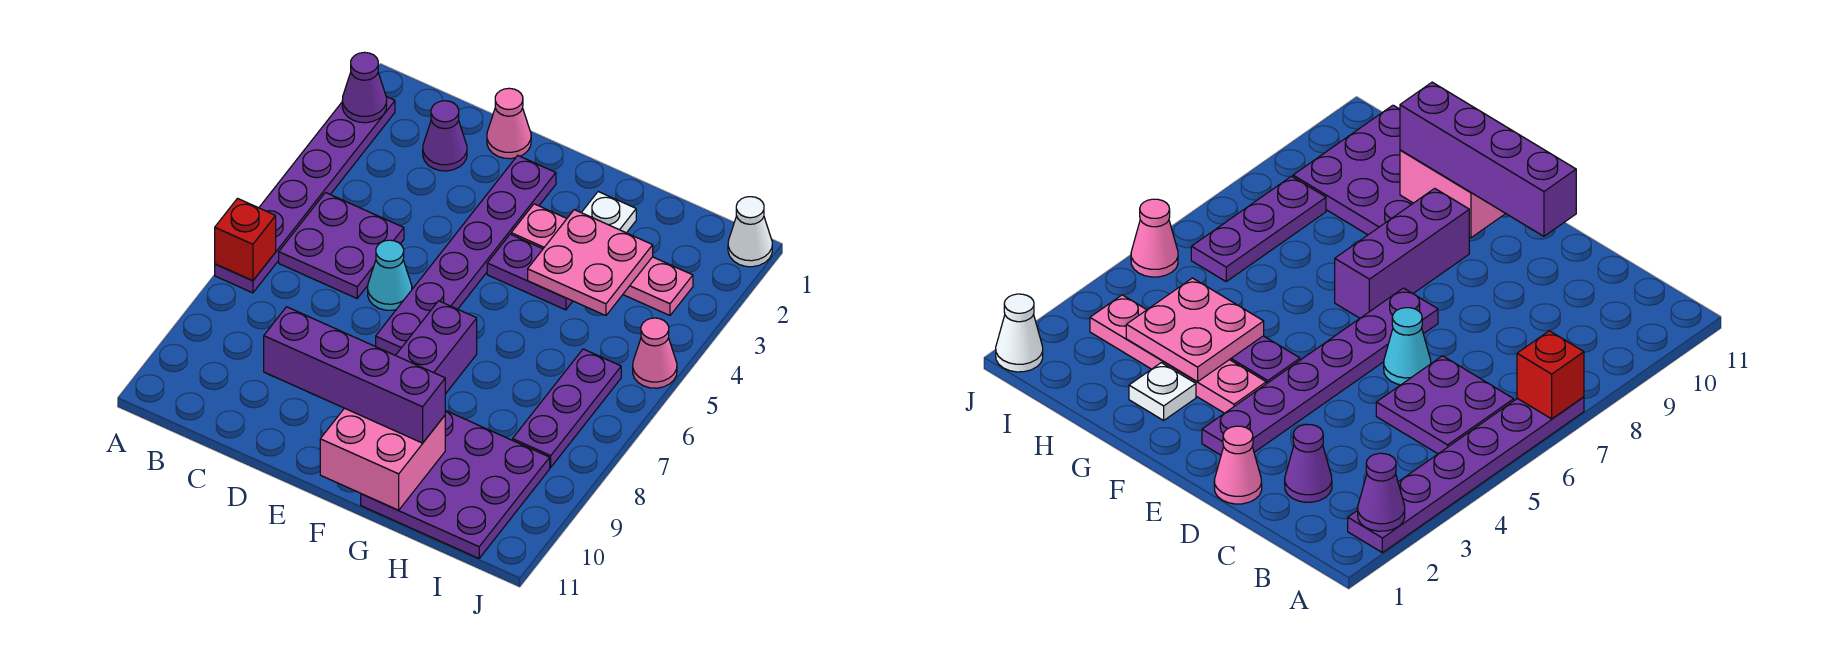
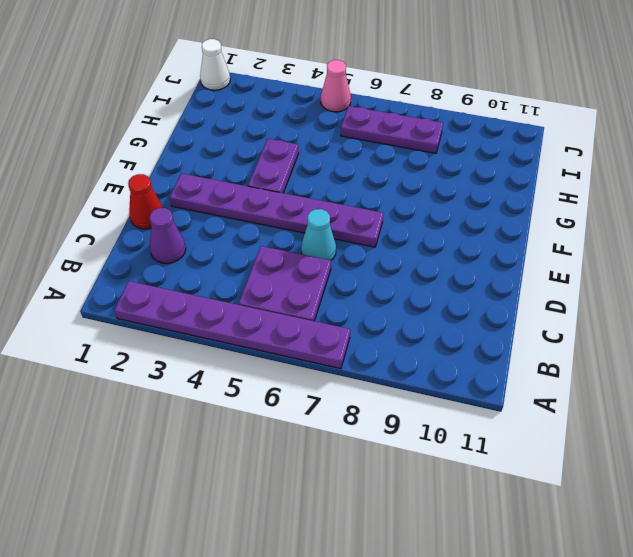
red 1x1 cone [128,174,163,229] -> pink 1x1 cone [487,88,531,159]
none -> pink 1x4 plate [511,204,693,315]
none -> purple 1x3 brick [396,301,477,394]
none -> white 1x1 plate [581,192,636,233]

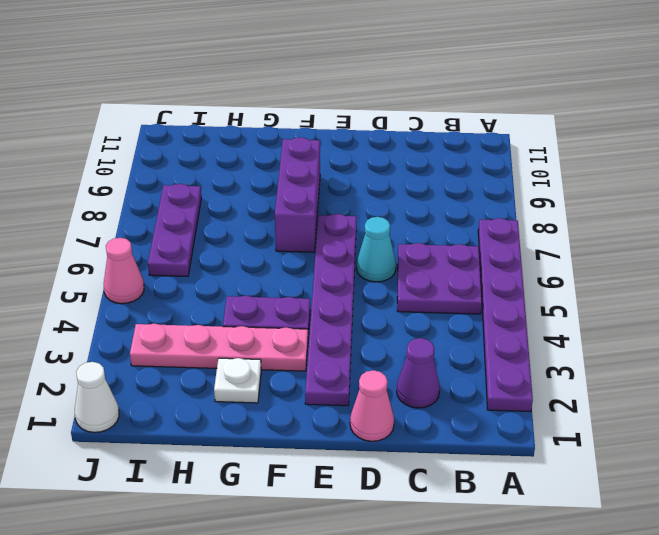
none -> purple 3x3 plate [361,410,550,558]
none -> purple 1x1 cone [342,52,387,123]
none -> red 1x1 brick [215,199,276,281]

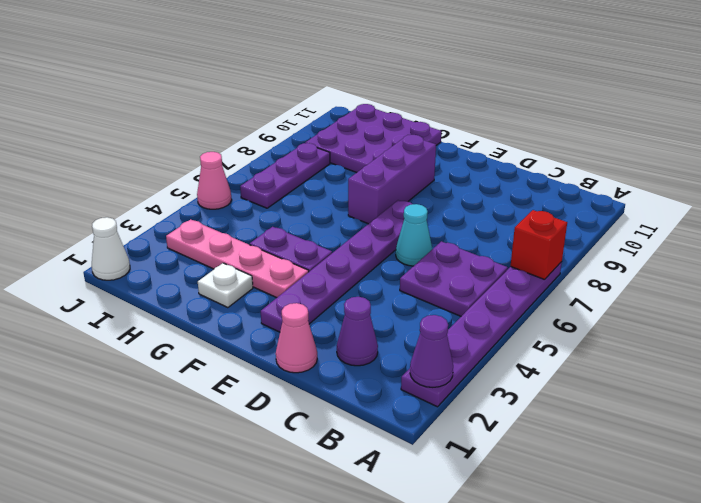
none -> pink 2x2 brick [320,408,445,510]
none -> pink 2x2 plate [528,210,653,316]
none -> purple 1x4 brick [264,307,445,443]

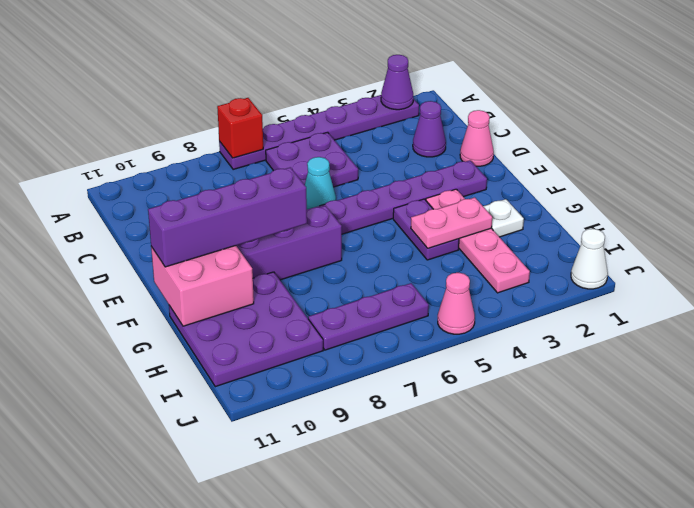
purple 1x4 brick [148,167,307,267] -> purple 1x4 brick turned to [264,307,445,443]
pink 1x2 plate [411,197,492,248] -> pink 2x2 plate [528,210,653,316]

